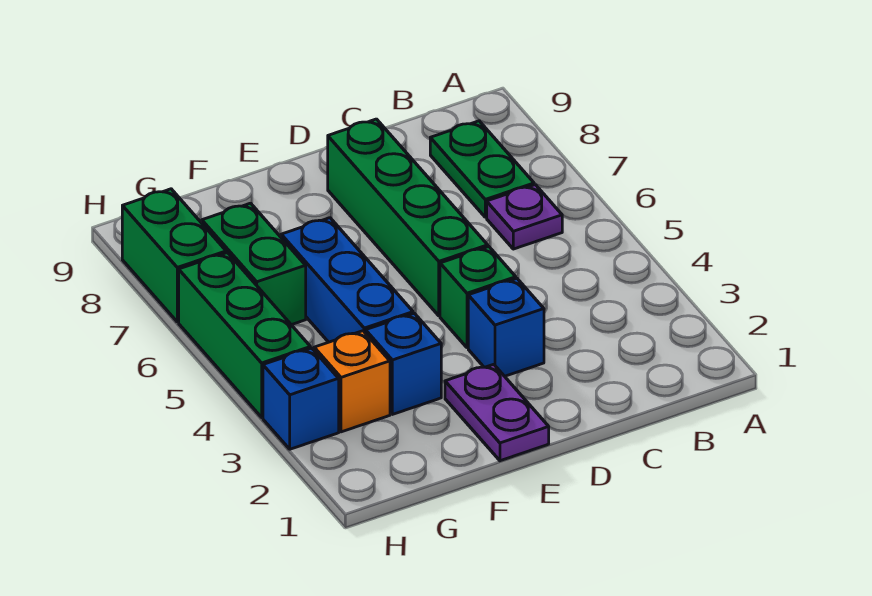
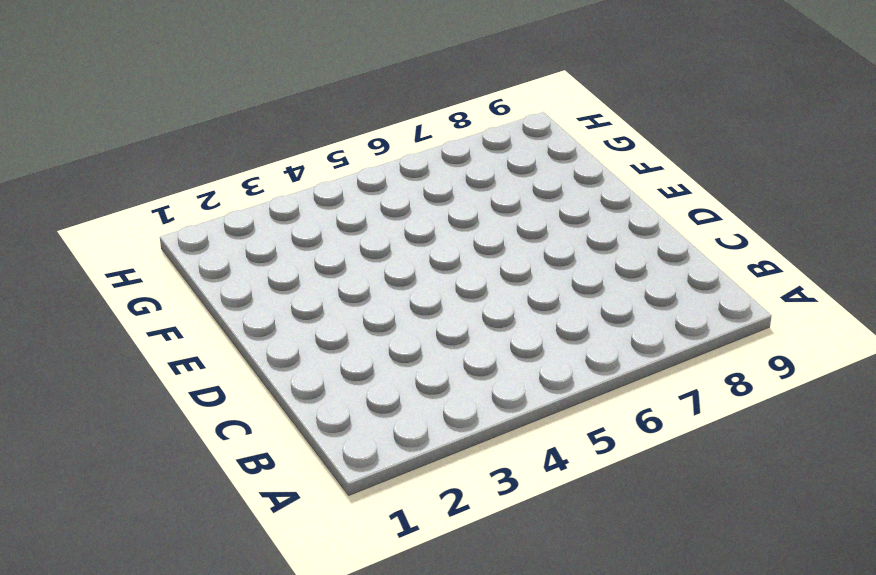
none -> purple 1x1 plate [487,185,562,249]
none -> green 1x2 plate [430,121,534,217]
none -> blue 1x1 brick [468,278,544,376]

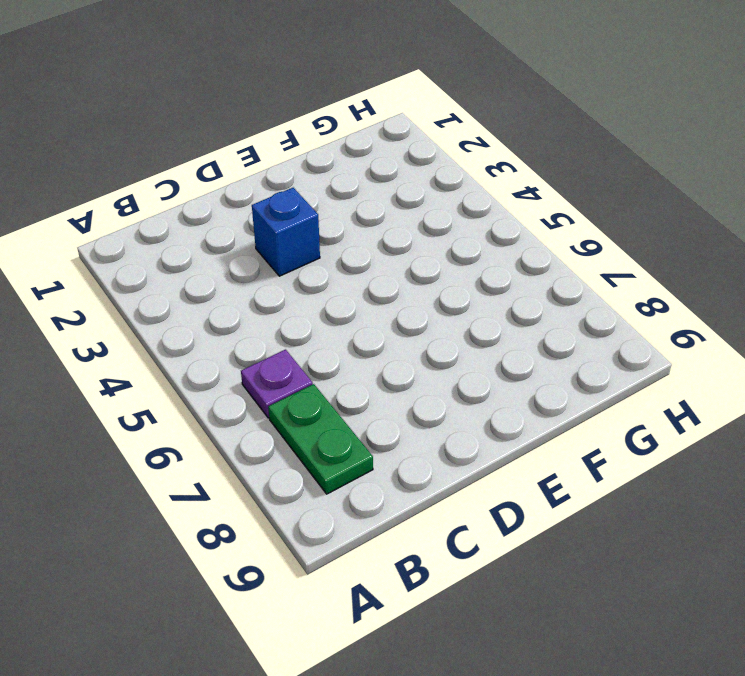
none -> green 1x1 brick [440,247,516,348]
none -> green 1x4 brick [328,119,488,316]
none -> purple 1x2 plate [445,364,549,461]

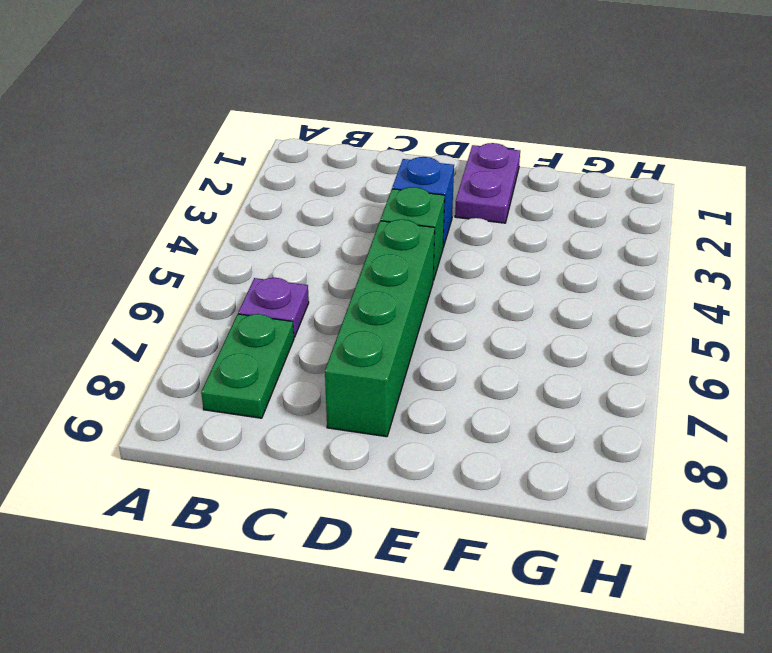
none -> blue 1x1 brick [366,313,441,414]
none -> blue 1x3 brick [281,218,413,342]
none -> orange 1x1 brick [314,331,390,432]

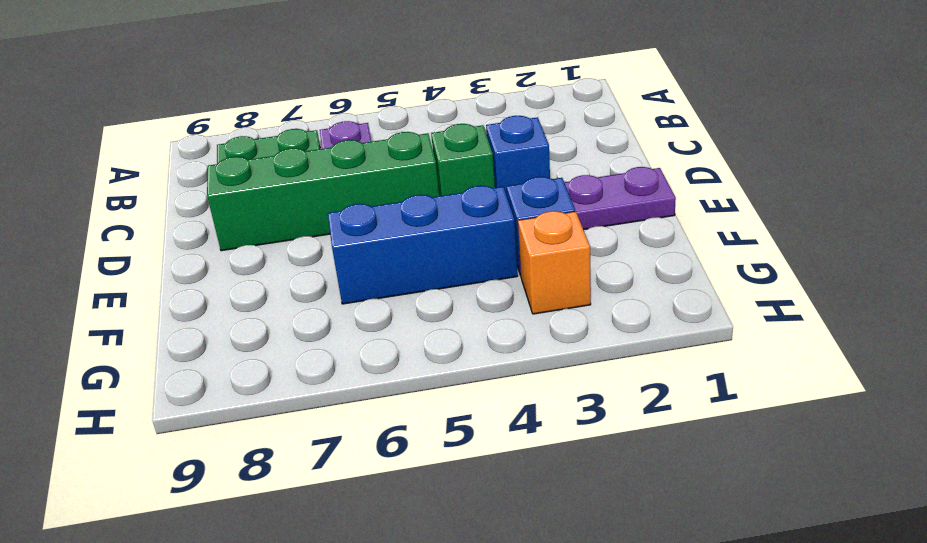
none -> green 1x2 brick [202,203,306,325]
none -> blue 1x1 brick [263,348,339,449]
none -> green 1x3 brick [179,253,310,417]

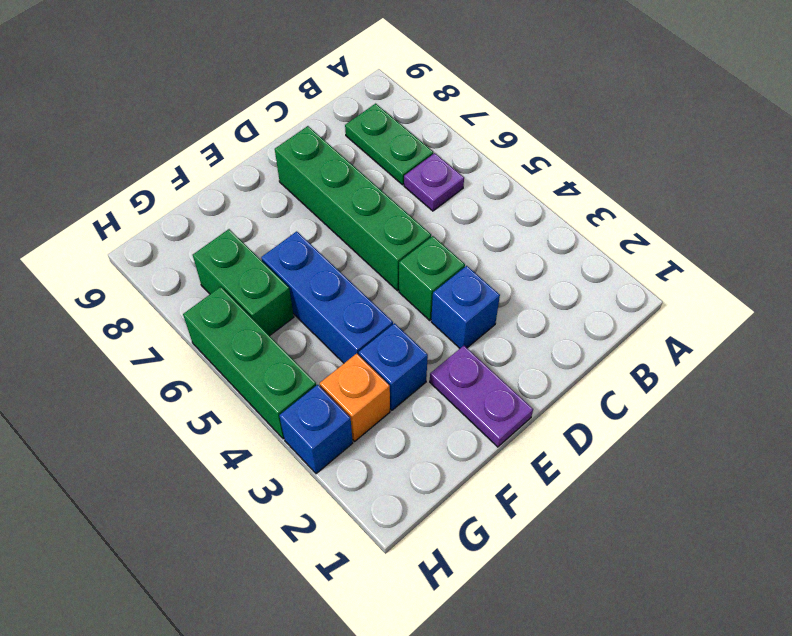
none -> green 1x2 brick [122,189,226,322]

